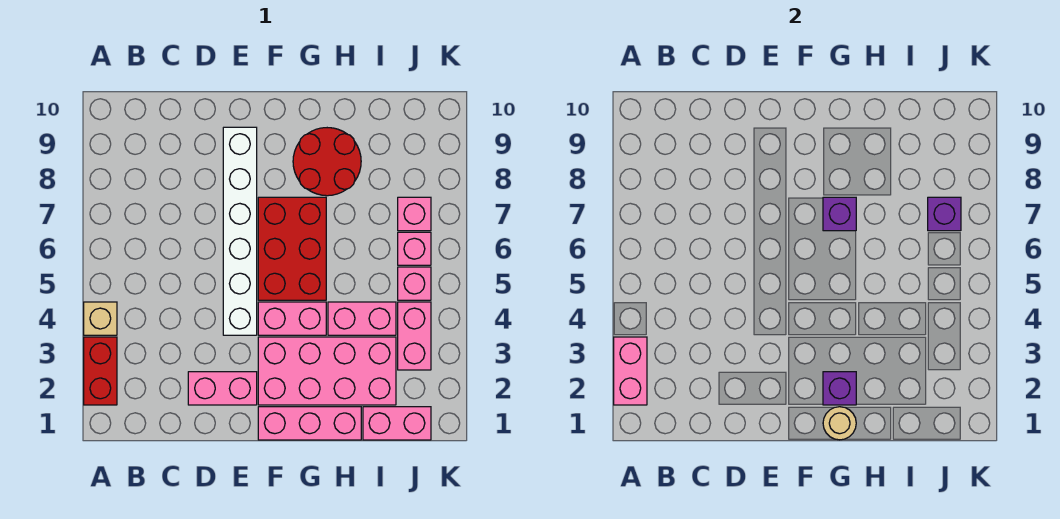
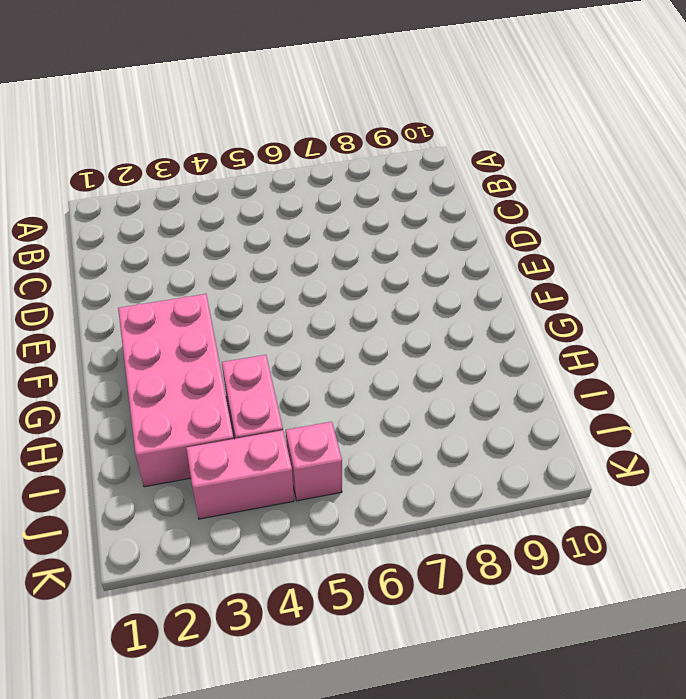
none -> red 1x2 brick [84,337,117,405]
none -> tan 1x1 brick [84,302,117,335]
none -> pink 1x2 brick [188,372,257,405]

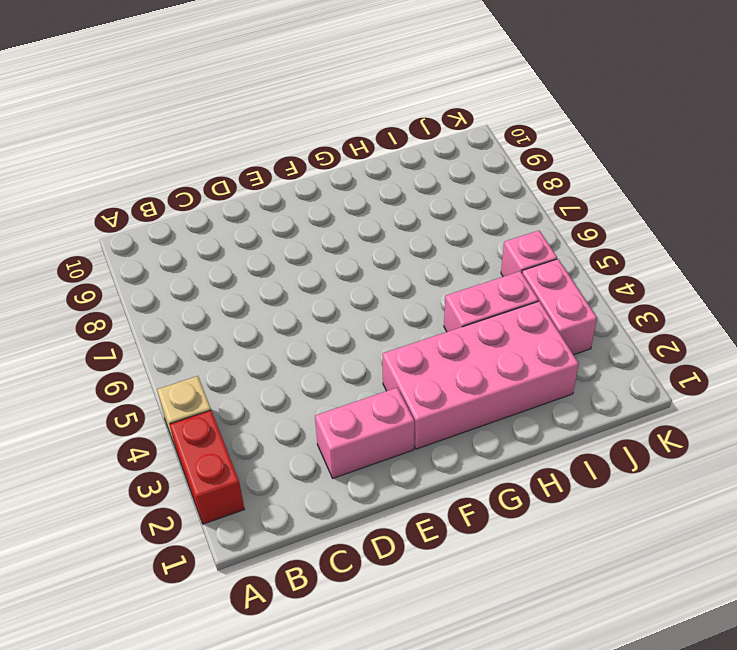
none -> white 1x6 brick [223,127,257,335]
none -> pink 1x3 brick [258,407,361,440]
none -> pink 1x2 brick [258,302,326,335]

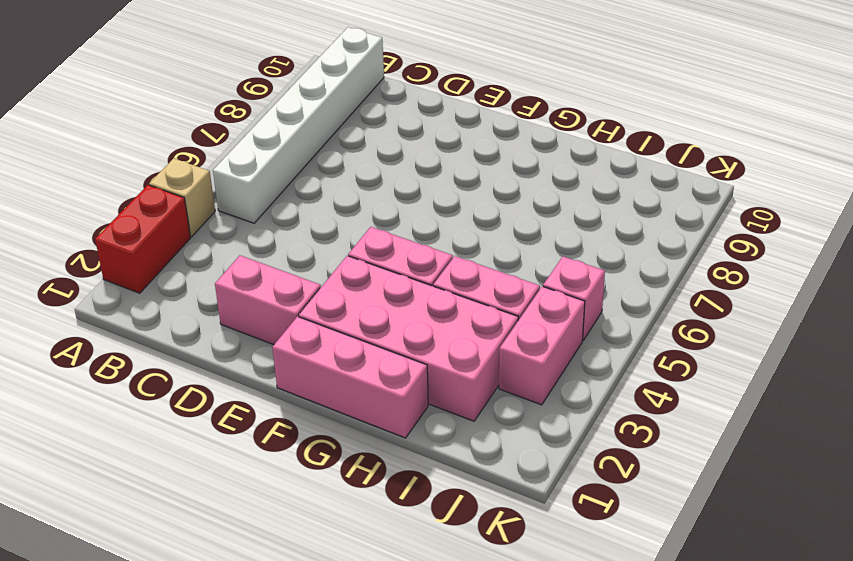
white 1x6 brick [213,27,384,223] -> white 1x6 brick moved to [223,127,257,335]
none -> red 2x3 brick [258,197,326,300]
none -> red 2x2 round brick [293,128,361,196]
none -> pink 1x2 brick [363,407,431,440]

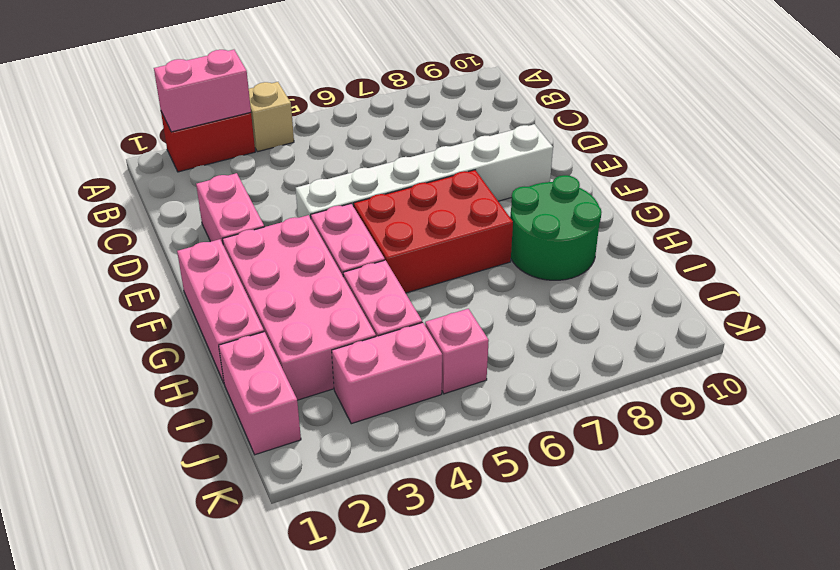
green 2x2 round brick [510,175,601,280] -> red 2x2 round brick [293,128,361,196]
none -> pink 1x1 brick [398,232,431,265]
none -> pink 1x1 brick [398,197,431,231]
none -> tan 1x1 round brick [823,407,856,440]

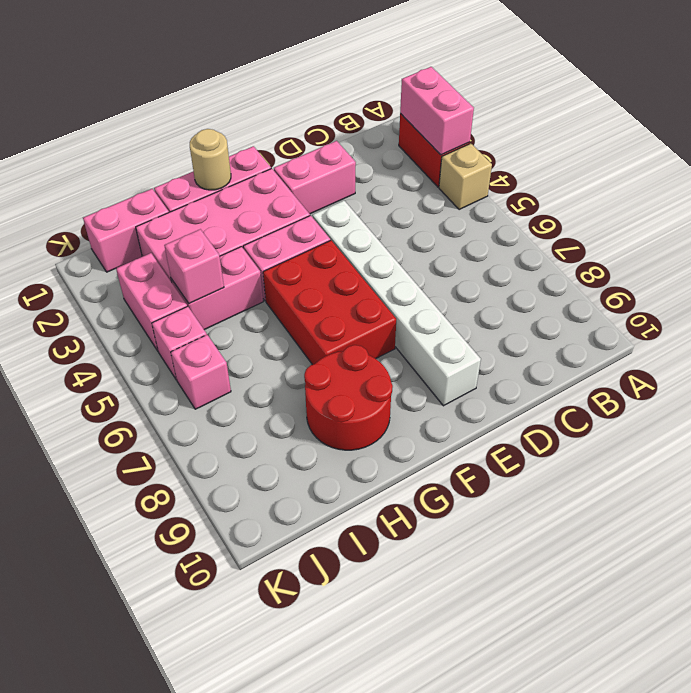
pink 1x1 brick [164,229,224,304] -> pink 1x1 brick moved to [398,197,431,231]
none -> purple 1x1 brick [823,372,856,405]
none -> purple 1x1 brick [823,197,856,231]
none -> purple 1x1 brick [928,197,961,231]

